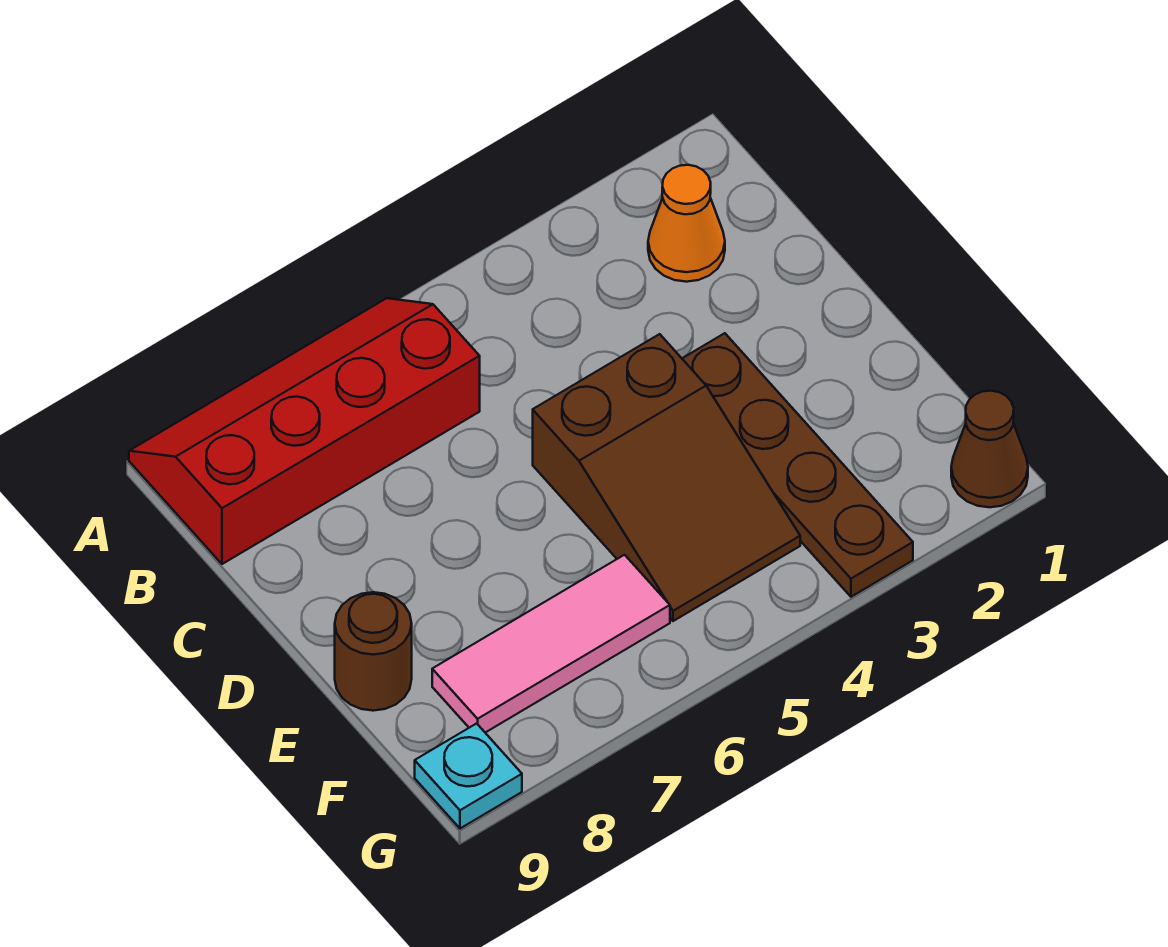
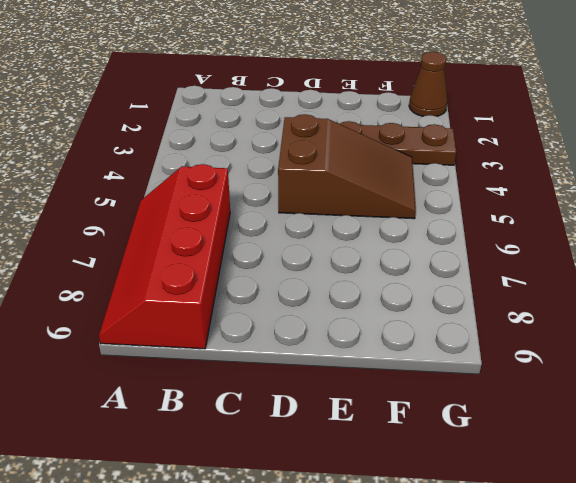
none -> orange 1x1 cone [648,165,725,282]
none -> brown 1x1 round brick [335,592,412,711]

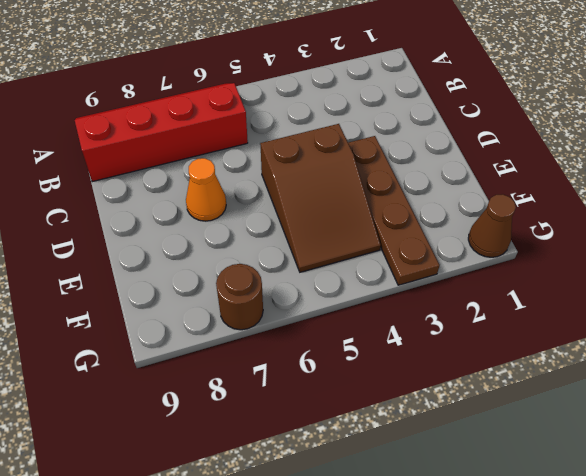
orange 1x1 cone [186,158,226,221] -> orange 1x1 cone moved to [648,165,725,282]
brown 1x1 round brick [216,264,263,330] -> brown 1x1 round brick moved to [335,592,412,711]
none -> pink 1x3 tile [432,555,670,733]
none -> cyan 1x1 plate [415,723,522,828]

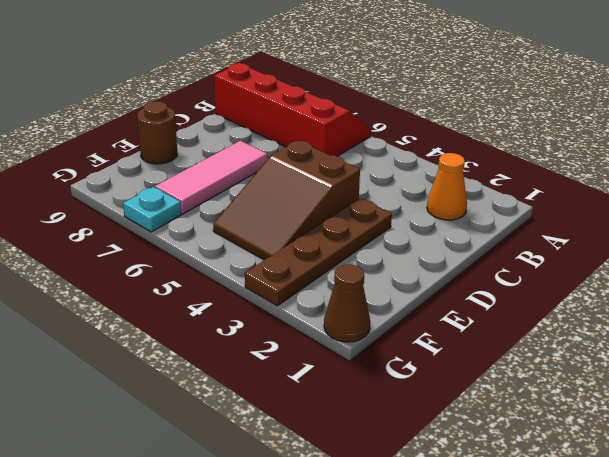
pink 1x3 tile [155,141,267,214] -> pink 1x3 tile turned to [432,555,670,733]
cyan 1x1 plate [123,187,181,232] -> cyan 1x1 plate moved to [415,723,522,828]

